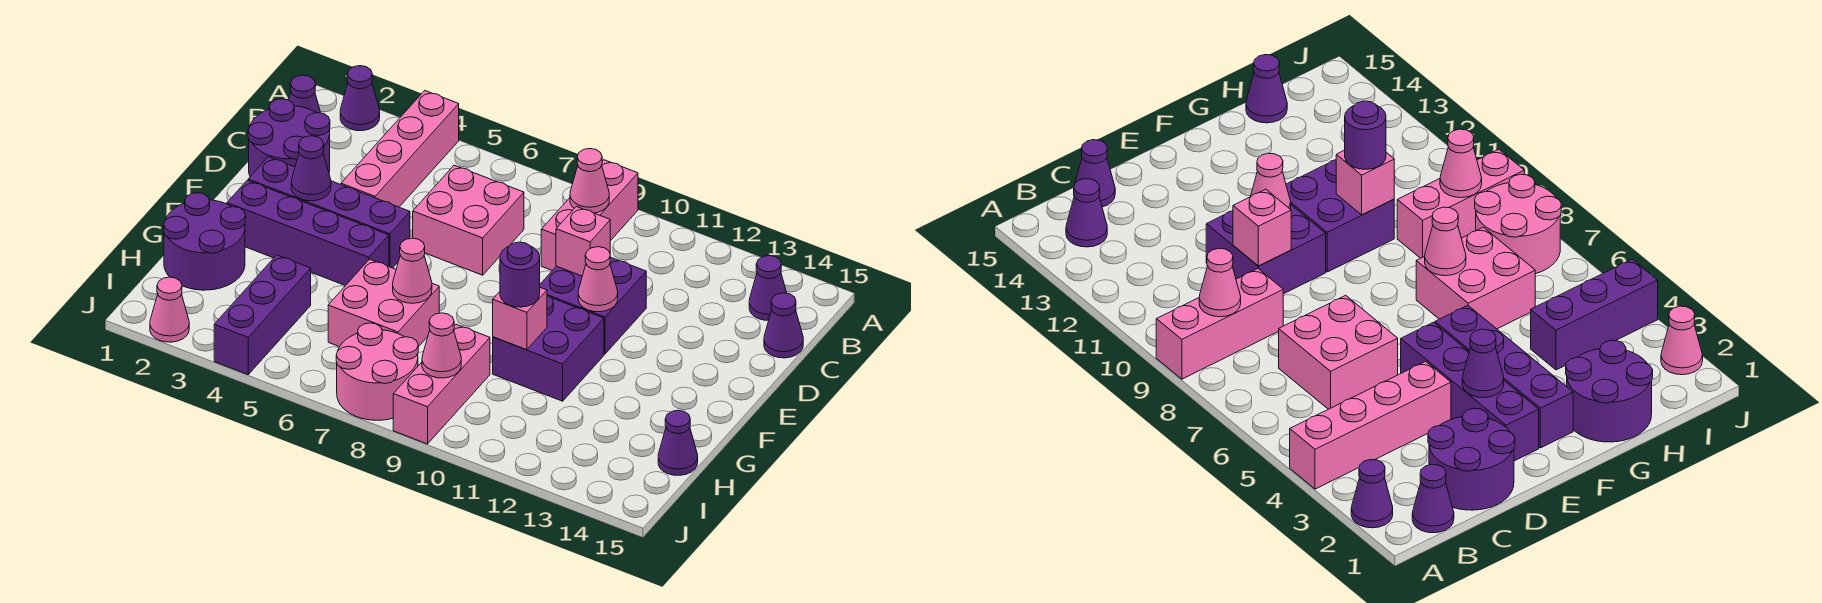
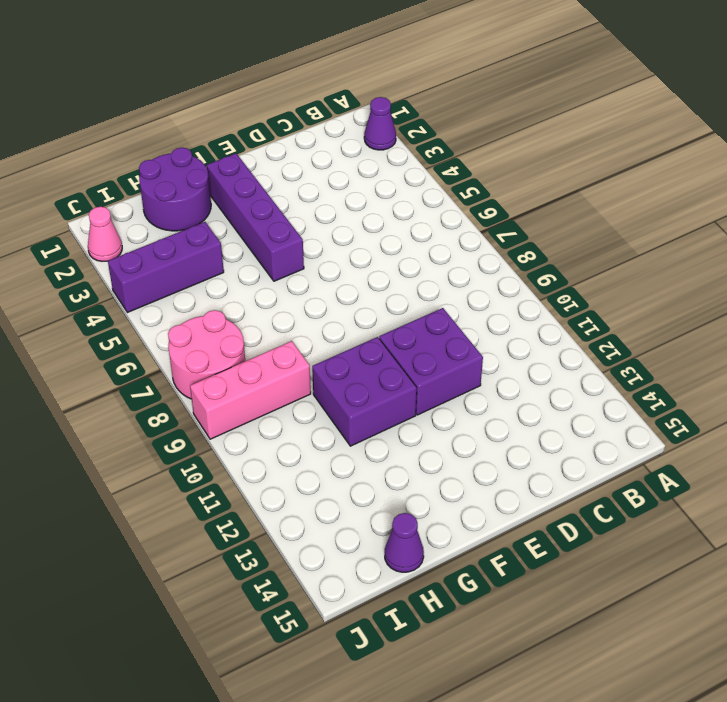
none -> pink 1x4 brick [341,91,459,207]
none -> pink 1x3 brick [541,160,638,271]
none -> purple 1x1 cone [289,75,321,113]

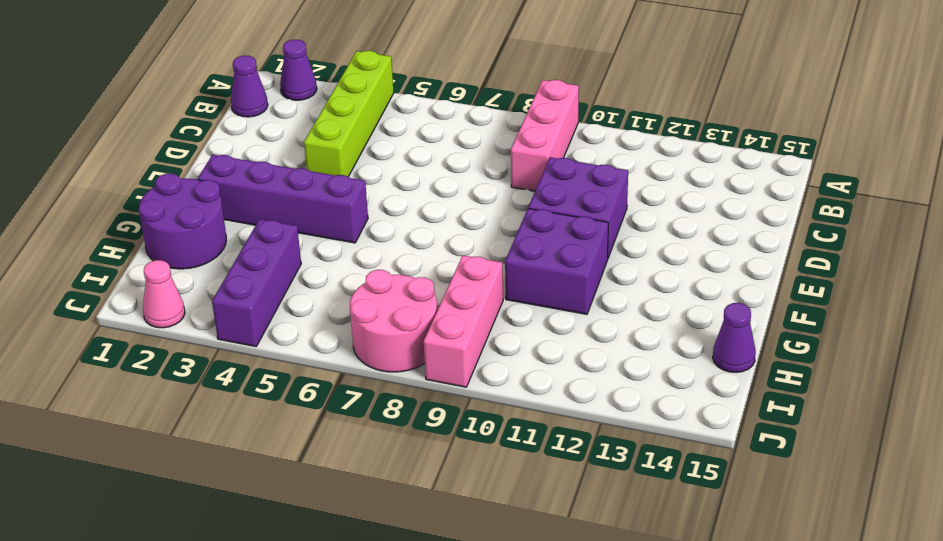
lime 1x4 brick [304,51,394,177] -> pink 1x4 brick [341,91,459,207]
none -> purple 1x1 cone [749,256,787,321]
none -> purple 2x2 round brick [248,99,330,177]
none -> pink 2x2 brick [413,165,524,275]

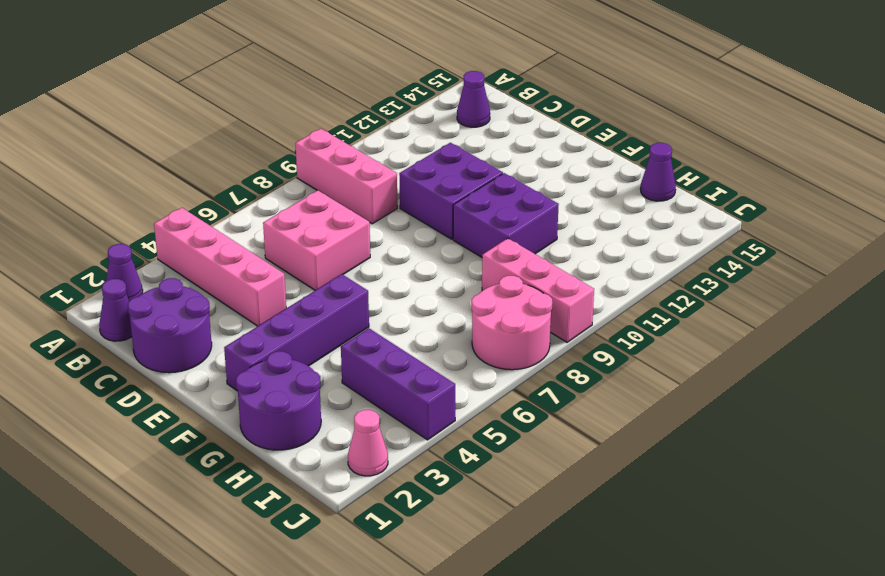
none -> purple 1x1 cone [764,293,803,358]
none -> purple 1x4 brick [248,157,410,268]
none -> pink 2x2 brick [328,259,439,347]

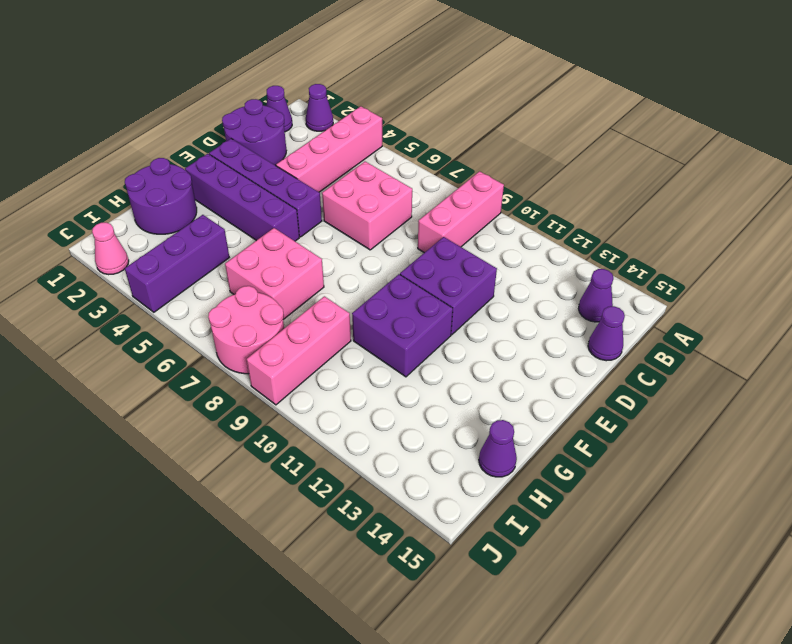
none -> pink 1x1 cone [570,149,609,213]
none -> pink 1x1 brick [556,207,610,276]
none -> purple 1x1 cone [291,136,331,201]

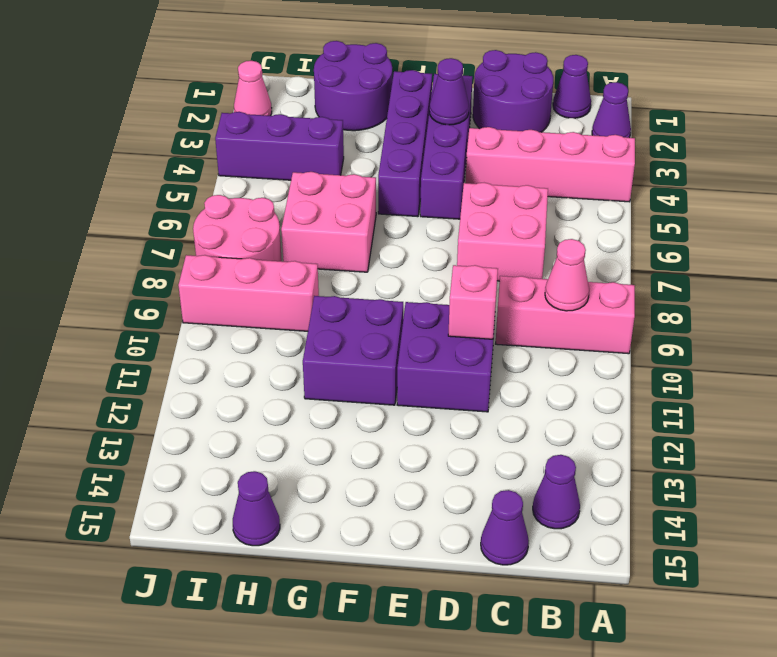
none -> pink 1x1 cone [578,247,618,312]
none -> pink 1x1 cone [393,238,432,303]
none -> pink 1x1 brick [493,288,547,350]

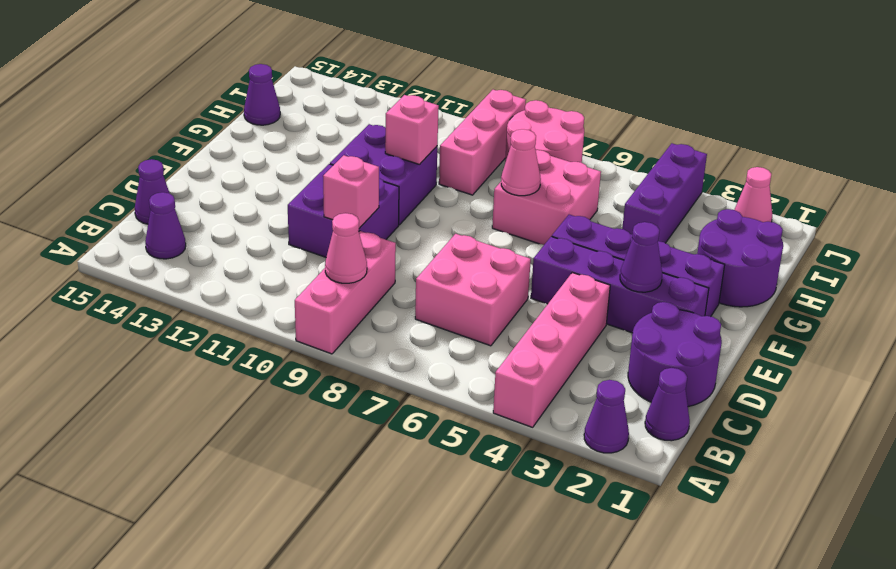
none -> pink 1x1 cone [578,247,618,312]
none -> pink 1x1 cone [422,313,461,378]
none -> purple 1x1 round brick [500,242,540,307]

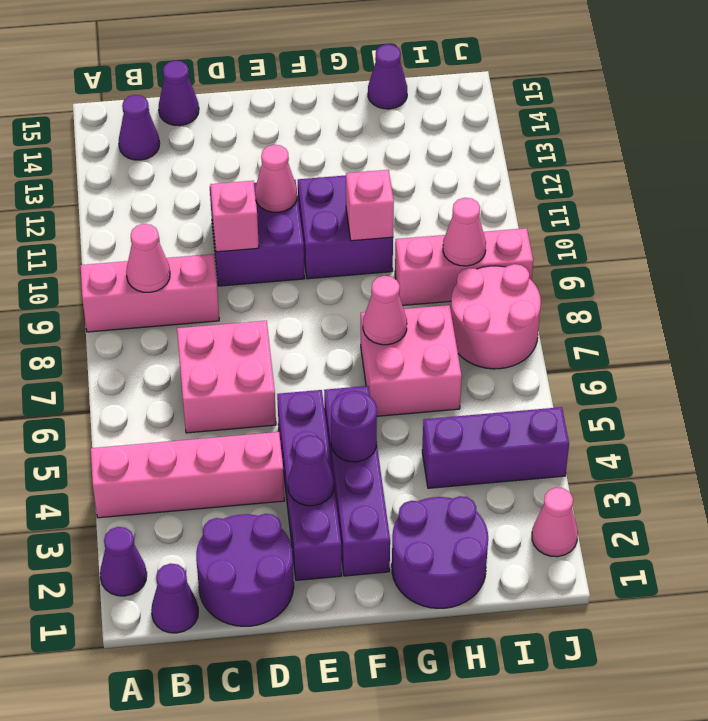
purple 1x1 round brick [331,391,377,462] -> purple 1x1 round brick moved to [500,242,540,307]

